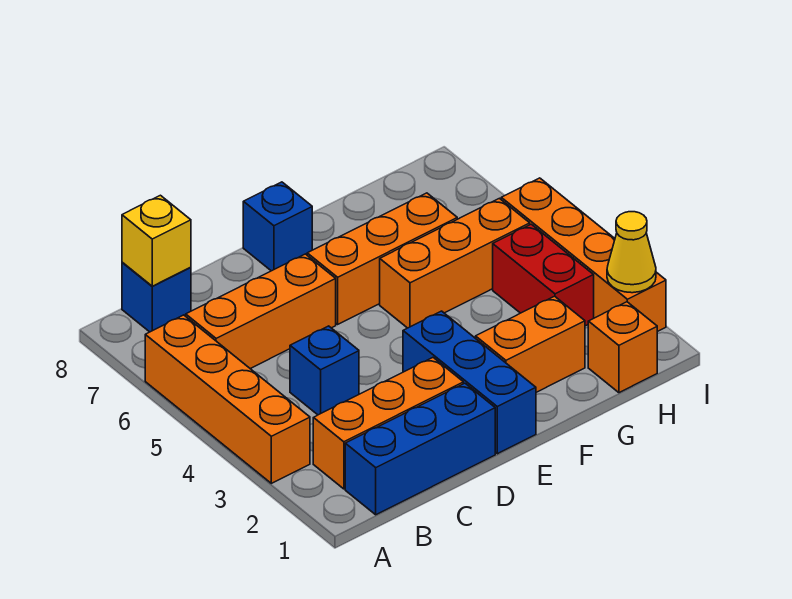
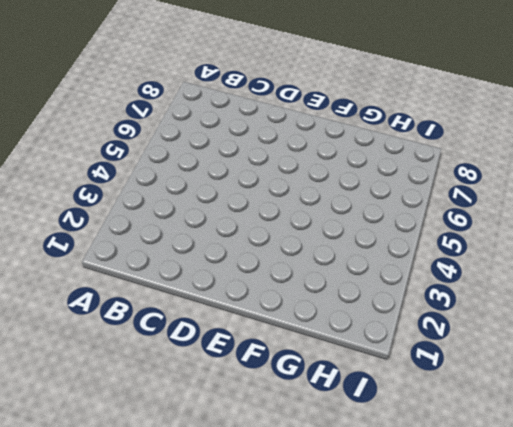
none -> orange 1x4 brick [145,315,310,483]
none -> blue 1x3 brick [345,383,495,515]
none -> orange 1x3 brick [313,358,463,489]

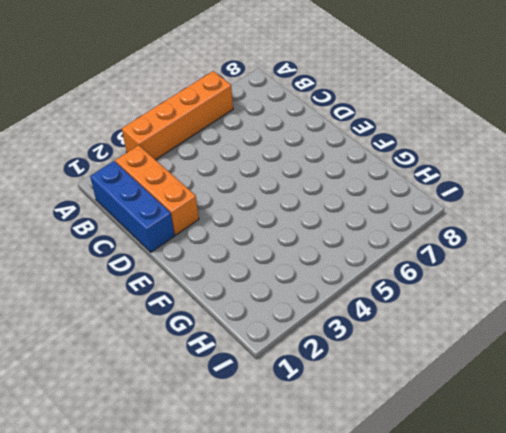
none -> orange 1x3 brick [186,254,336,369]
none -> blue 1x1 brick [122,262,191,332]
none -> blue 1x1 brick [290,326,359,415]

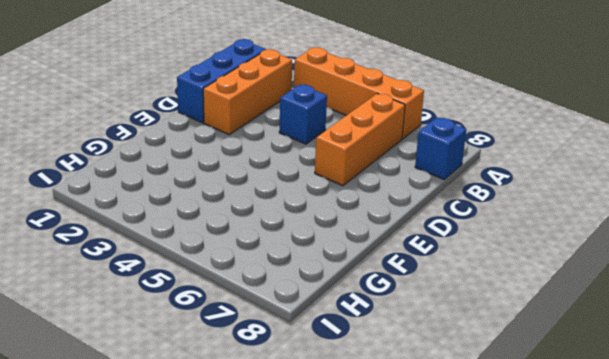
none -> blue 1x3 brick [403,311,536,454]
none -> orange 1x3 brick [307,193,457,324]
none -> blue 1x1 brick [243,182,312,271]

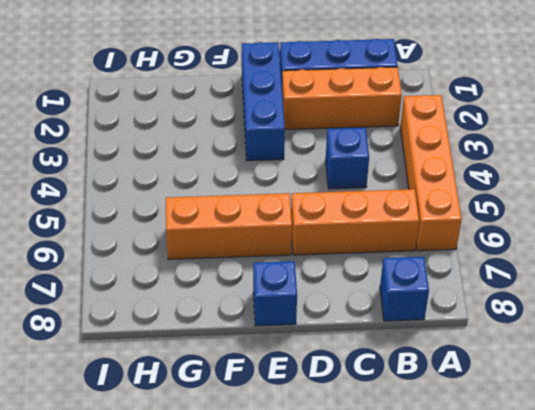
none -> orange 1x2 brick [476,296,585,392]
none -> orange 1x3 brick [380,198,530,328]
none -> orange 1x1 brick [588,302,657,393]

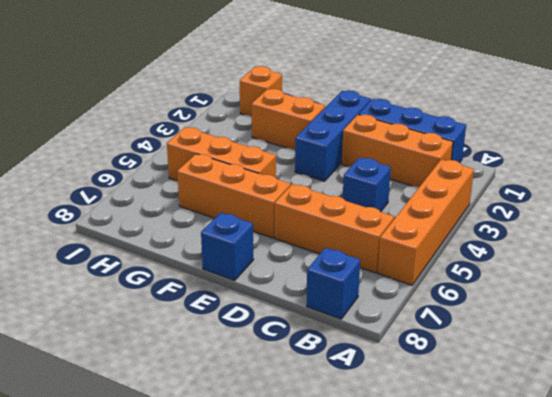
none -> red 1x2 brick [493,224,594,326]
none -> orange 1x4 brick [501,178,666,332]
none -> yellow 1x1 brick [122,195,191,286]

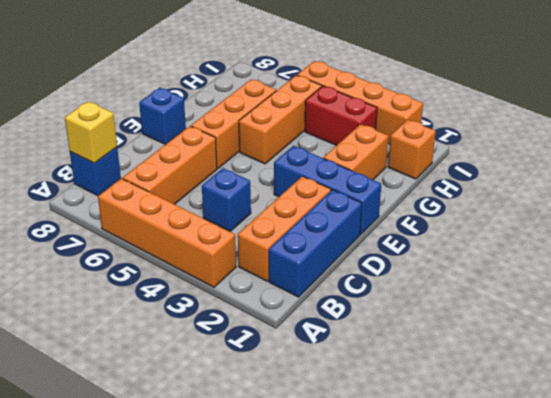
none -> yellow 1x1 cone [607,212,656,293]

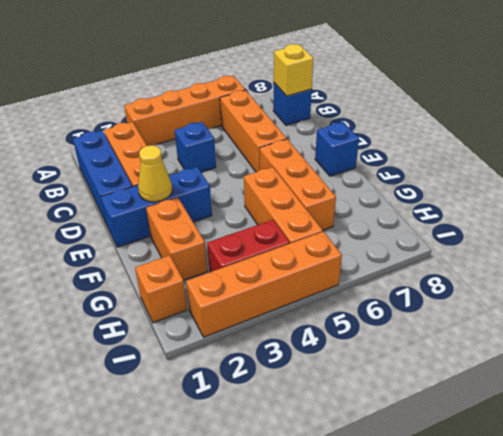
yellow 1x1 cone [138,145,172,202] -> yellow 1x1 cone moved to [607,212,656,293]

